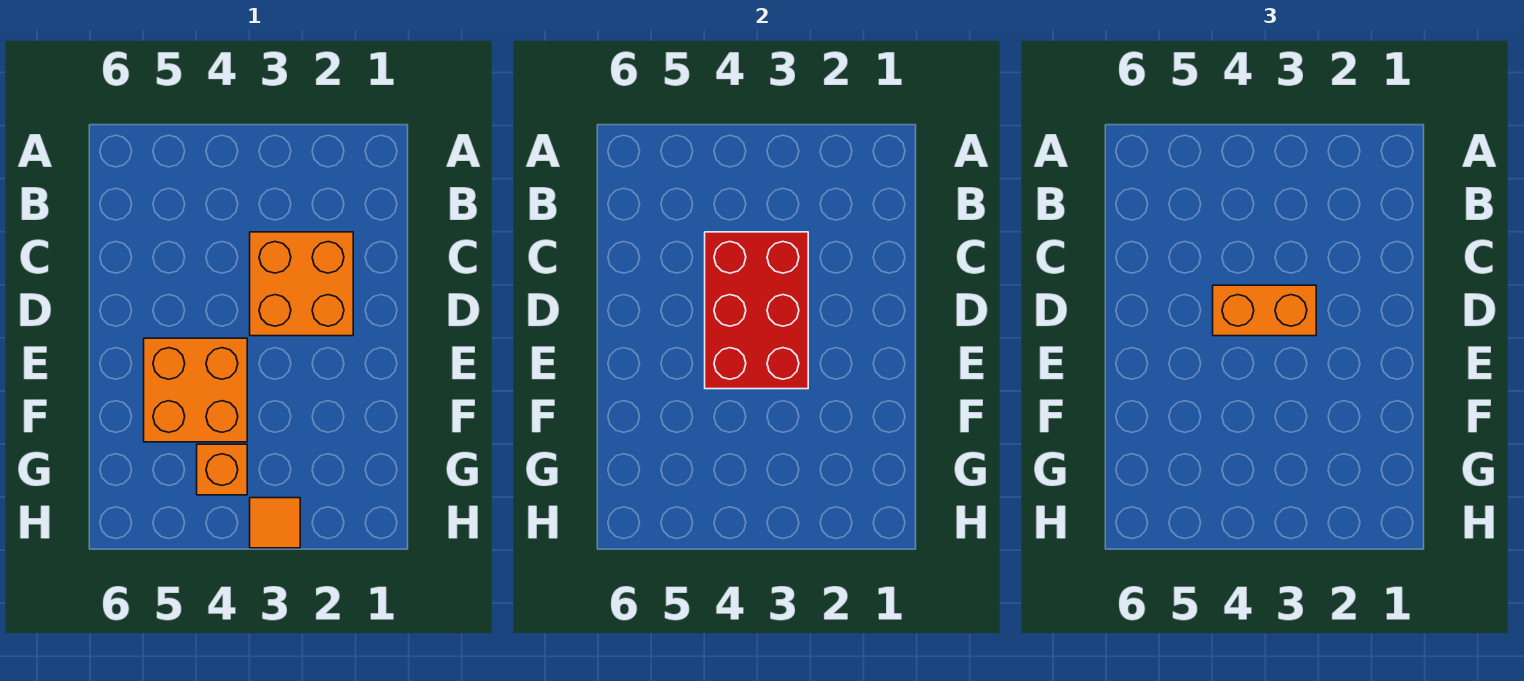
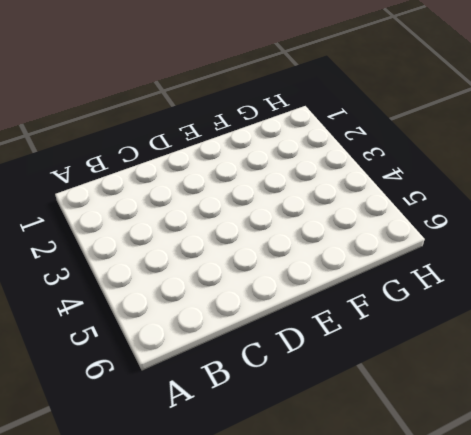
none -> orange 2x2 brick [250,232,353,336]
none -> orange 2x2 brick [144,338,247,442]

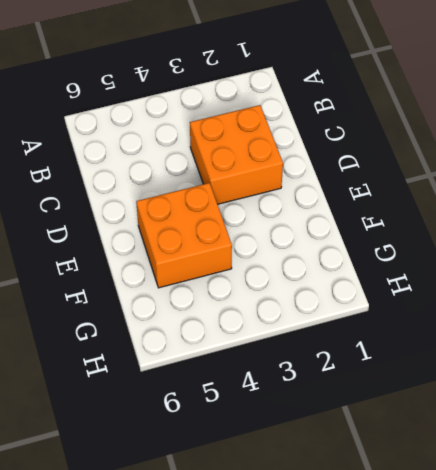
none -> orange 1x1 brick [197,444,247,495]
none -> orange 1x1 tile [250,498,300,548]

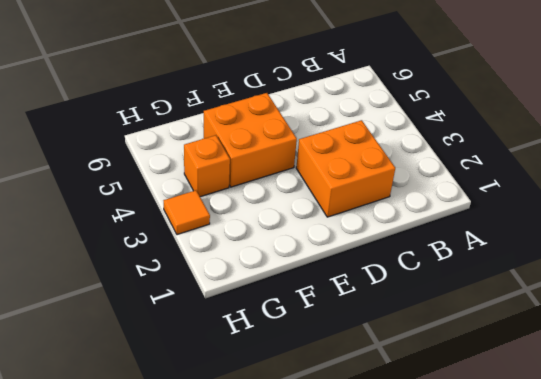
none -> red 2x3 brick [705,232,808,389]
none -> orange 1x2 brick [1213,285,1316,336]

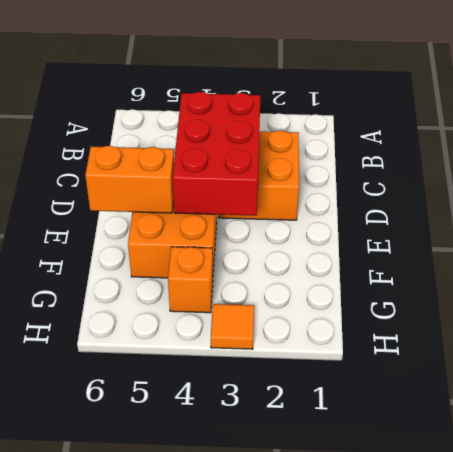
orange 1x2 brick [85,146,174,213] -> orange 1x2 brick moved to [1213,285,1316,336]

